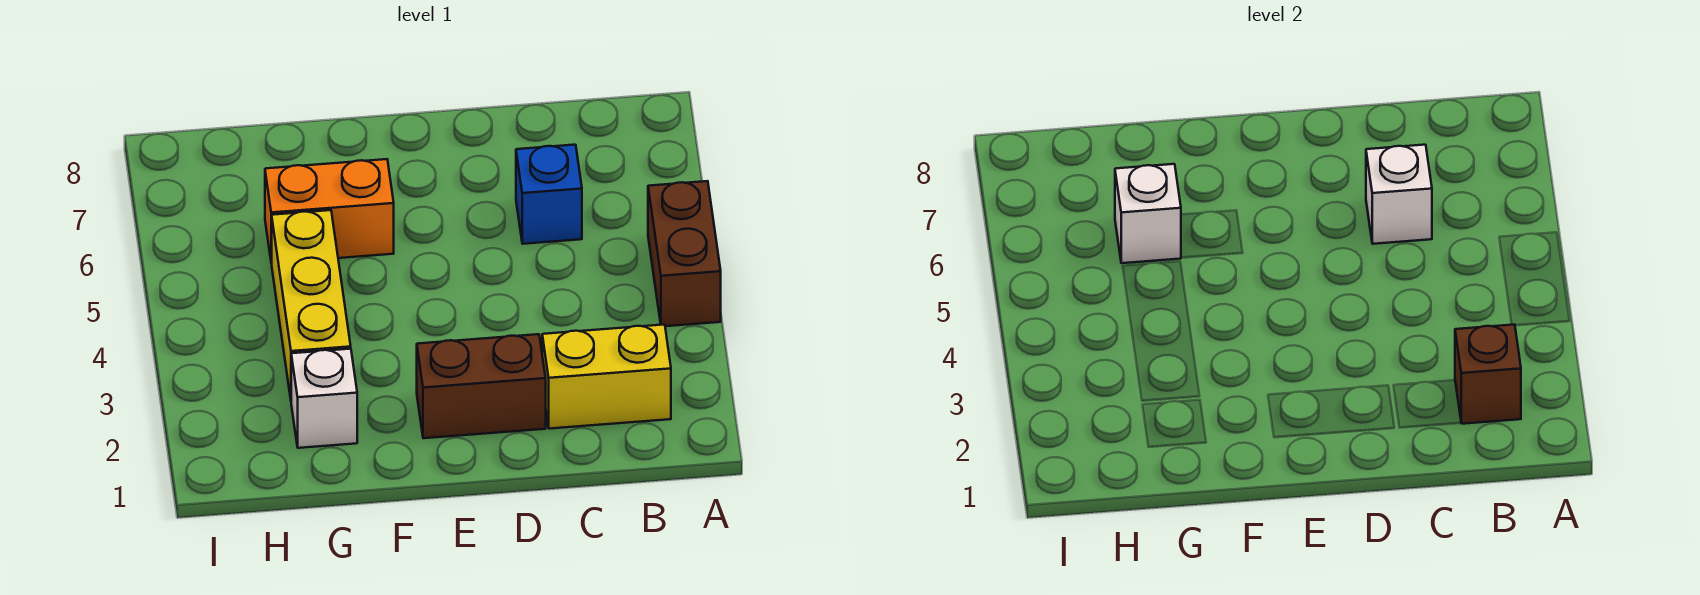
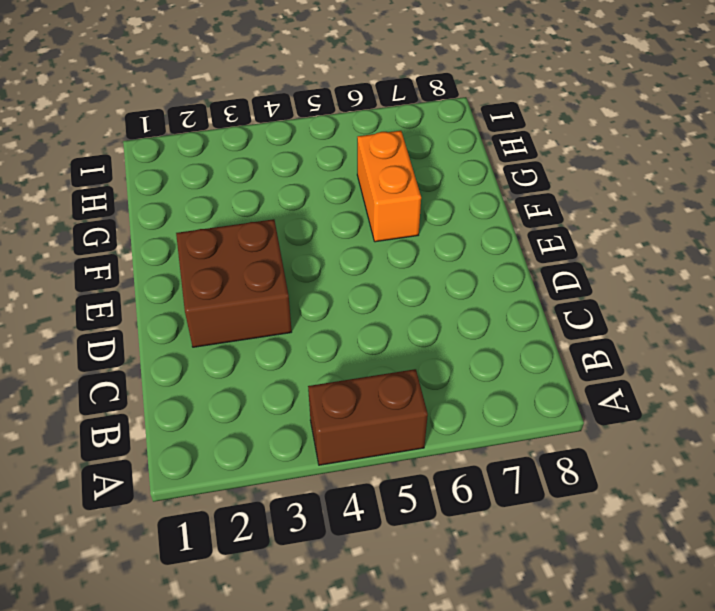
brown 2x2 brick [176,219,292,347] -> brown 1x2 brick [417,334,546,438]
none -> yellow 1x2 brick [542,325,671,429]
none -> blue 1x1 brick [516,145,582,244]

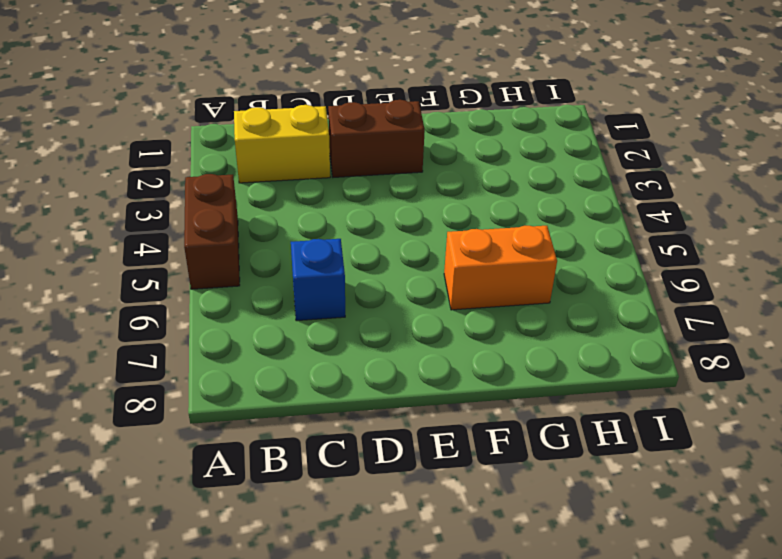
none -> white 1x1 brick [291,349,357,448]
none -> yellow 1x3 brick [272,210,351,399]

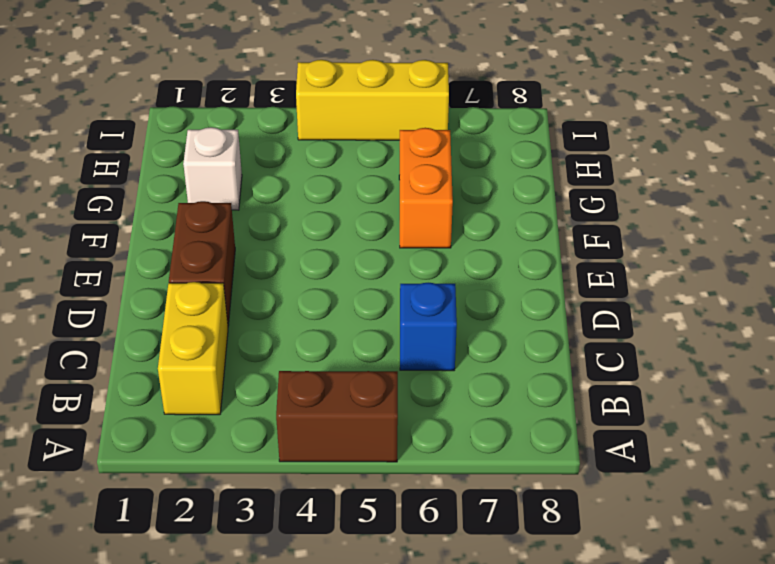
yellow 1x3 brick [296,60,449,140] -> yellow 1x3 brick moved to [272,210,351,399]
none -> brown 1x1 brick [1455,325,1521,424]
none -> white 1x1 brick [1366,145,1432,244]

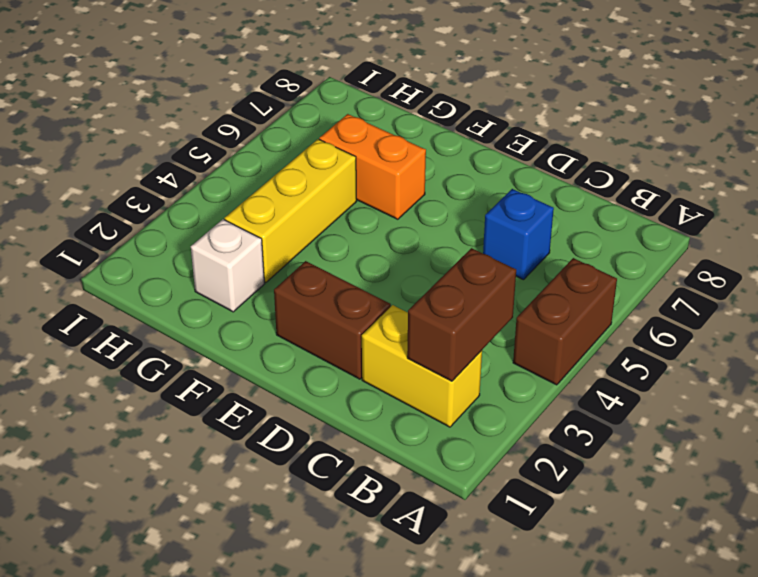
brown 1x2 brick [407,248,516,381] -> brown 1x1 brick [1455,325,1521,424]
none -> white 1x1 brick [1366,145,1432,244]
none -> white 1x1 brick [1115,164,1181,263]

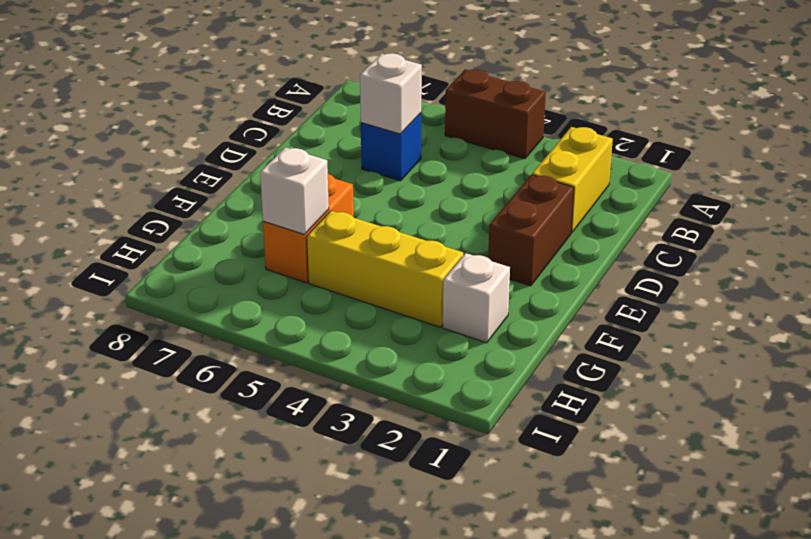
none -> brown 1x1 brick [1455,325,1521,424]

